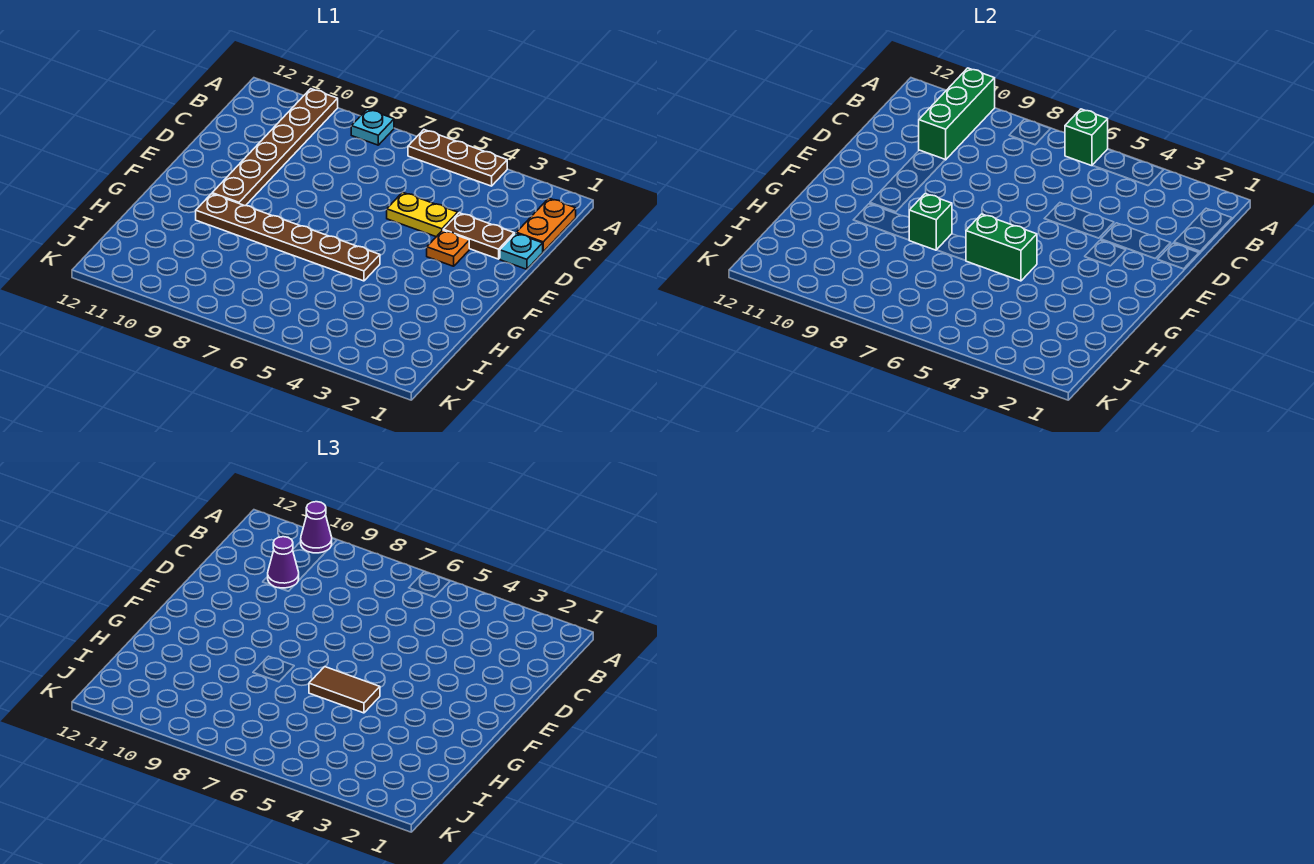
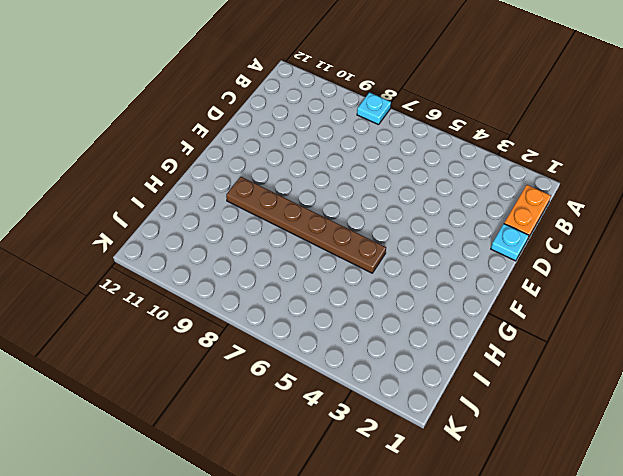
none -> brown 1x3 plate [408,130,507,186]
none -> brown 1x6 plate [212,89,338,206]
none -> brown 1x2 plate [443,213,514,259]

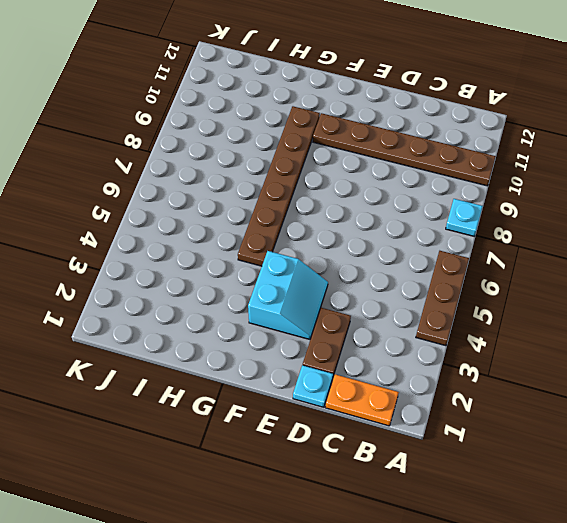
cyan 2x2 slope [248,251,328,339] -> orange 1x1 plate [427,230,469,266]
none -> yellow 1x2 plate [387,192,458,237]
none -> green 1x1 brick [1065,109,1108,166]
none -> green 1x3 brick [919,68,995,160]

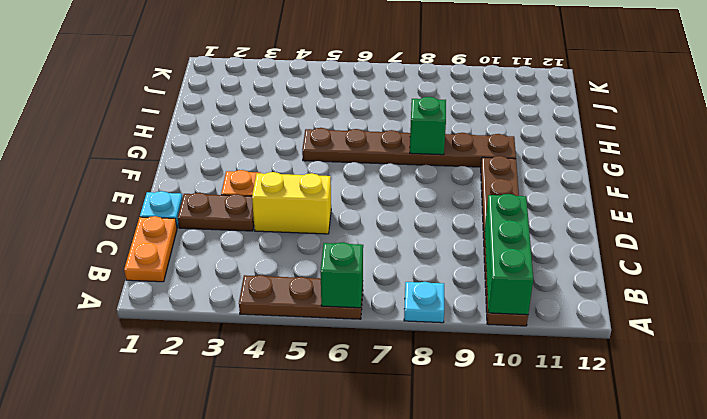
yellow 1x2 brick [252,172,331,234] -> yellow 1x2 plate [387,192,458,237]
none -> green 1x2 brick [966,214,1037,281]
none -> purple 1x1 cone [301,502,332,553]
none -> purple 1x1 cone [268,537,299,588]

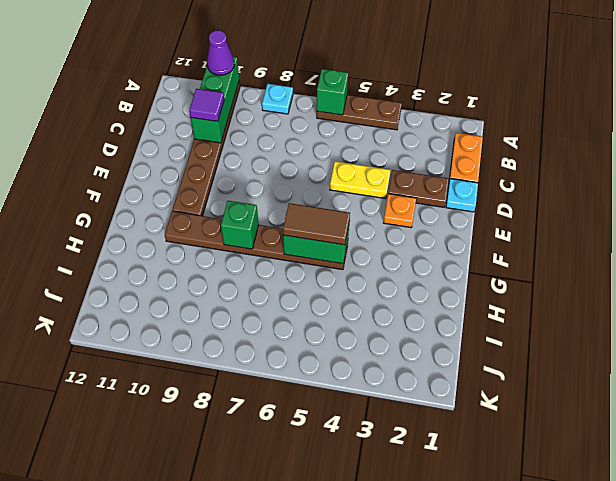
purple 1x1 tile [189,89,224,121] -> purple 1x1 cone [268,537,299,588]

